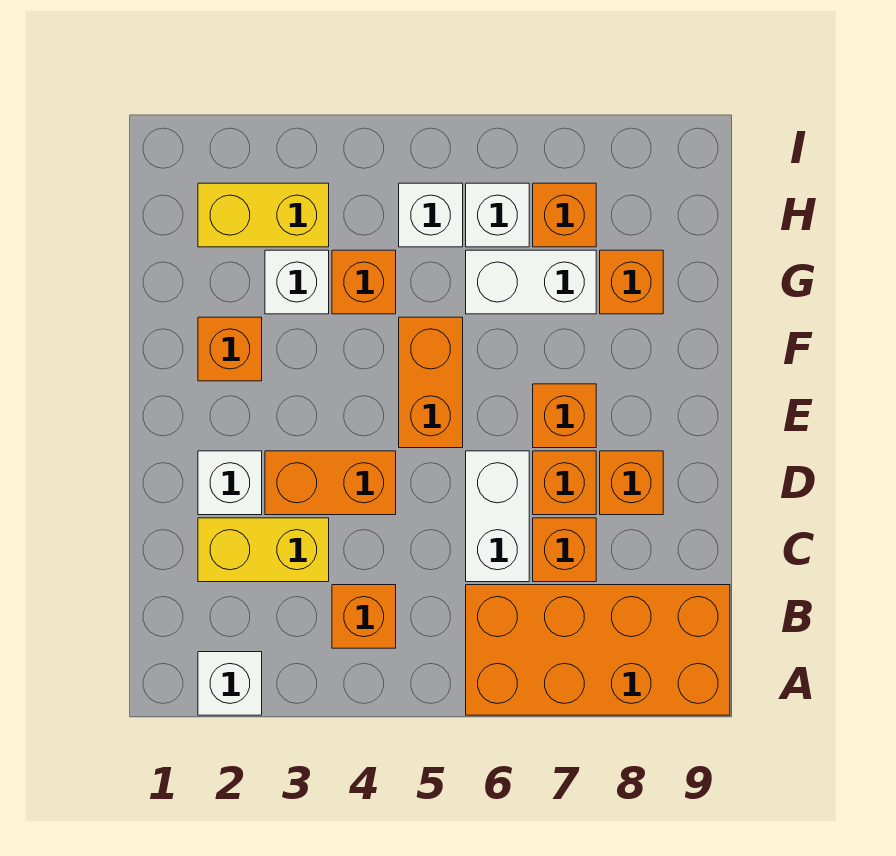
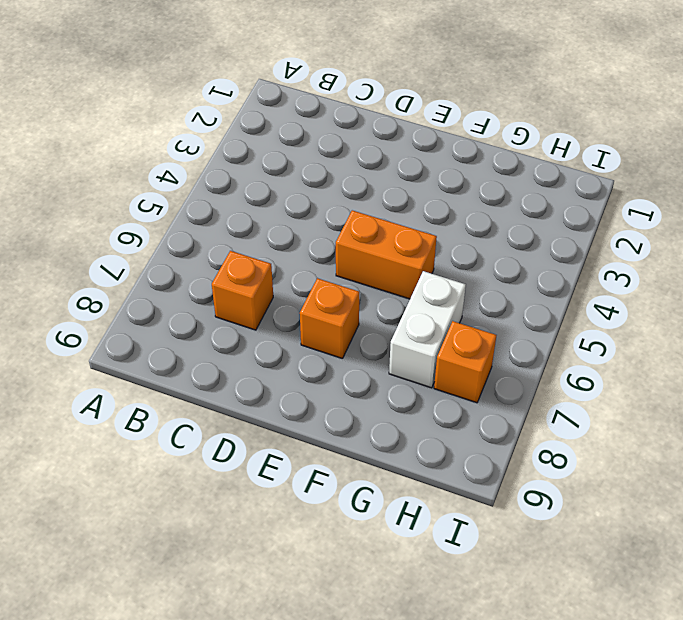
none -> white 1x1 brick [198,652,262,715]
none -> orange 2x4 brick [466,585,730,715]
none -> orange 1x1 brick [332,585,396,648]

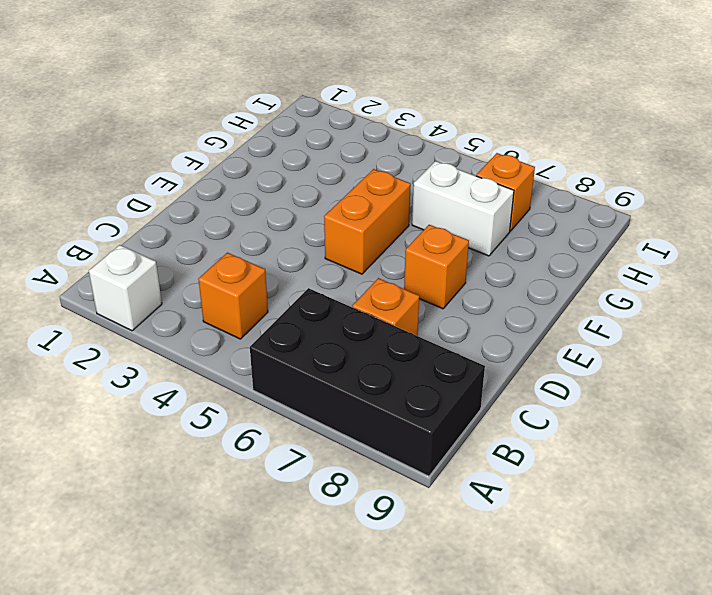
black 2x4 brick [250,288,485,476] -> orange 2x4 brick [466,585,730,715]
none -> yellow 1x2 brick [198,518,329,582]
none -> white 1x2 brick [466,451,529,582]
none -> white 1x1 brick [198,451,262,515]

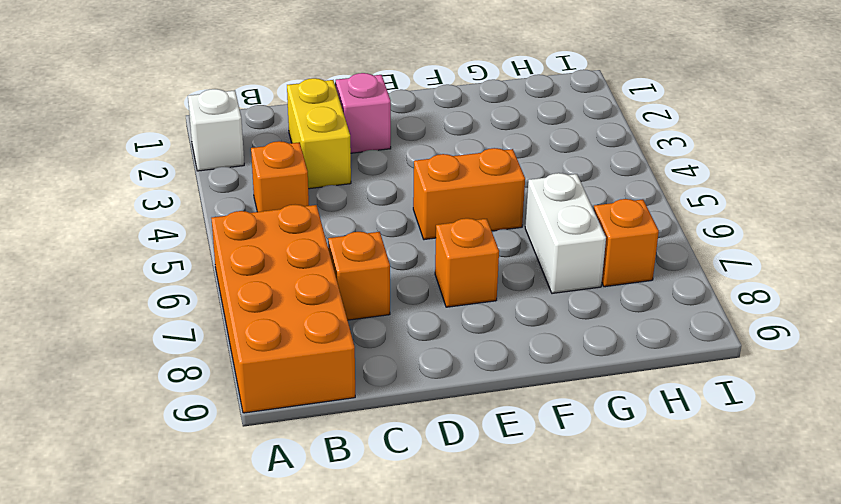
pink 1x1 brick [336,73,391,153] -> white 1x1 brick [198,451,262,515]
none -> white 1x2 brick [466,451,529,582]
none -> orange 1x2 brick [265,451,396,515]
none -> orange 1x1 brick [533,451,596,515]

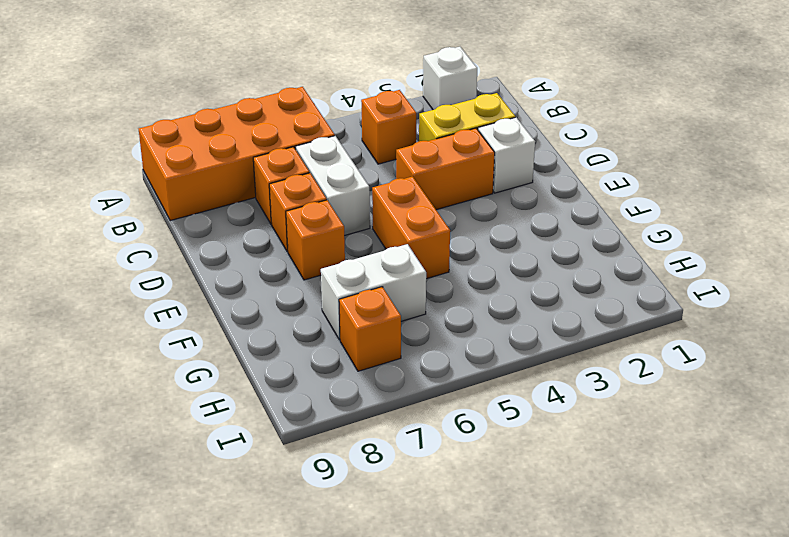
none -> orange 1x1 brick [600,451,663,515]
none -> orange 1x1 brick [198,317,262,381]
none -> white 1x1 brick [265,250,329,314]

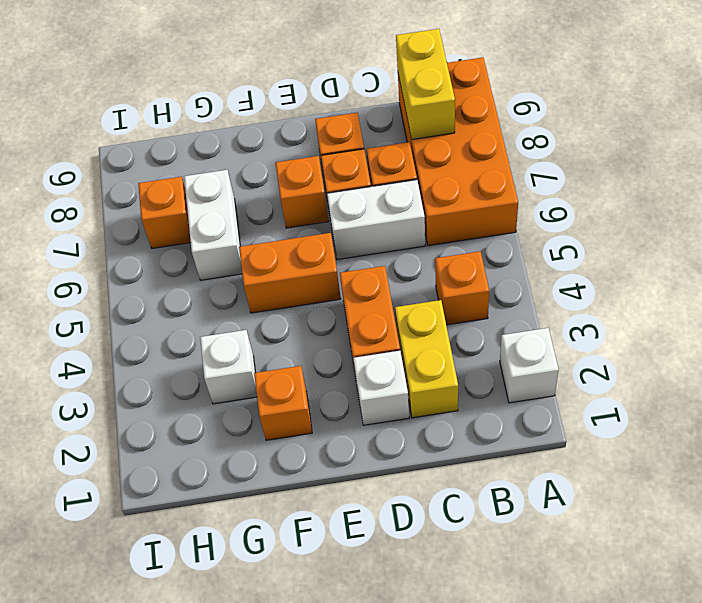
yellow 1x2 brick [396,29,455,139] -> yellow 1x2 brick moved to [198,183,329,247]
none -> orange 1x1 brick [332,250,396,314]
none -> orange 1x1 brick [600,250,663,314]
none -> white 1x1 brick [399,183,463,247]

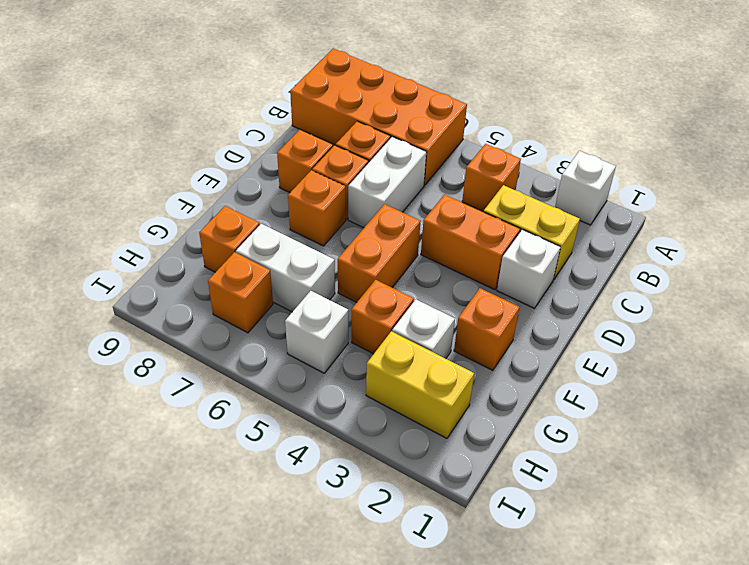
none -> white 1x1 brick [466,183,529,247]

